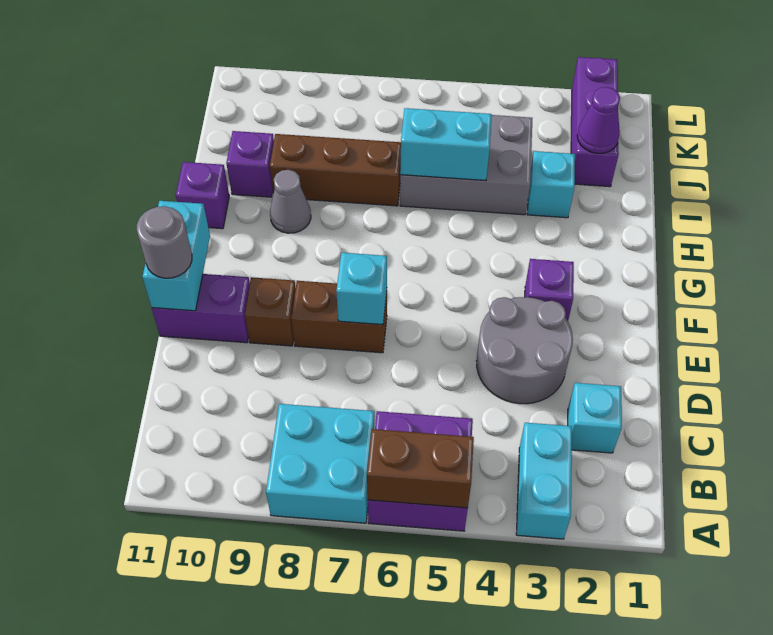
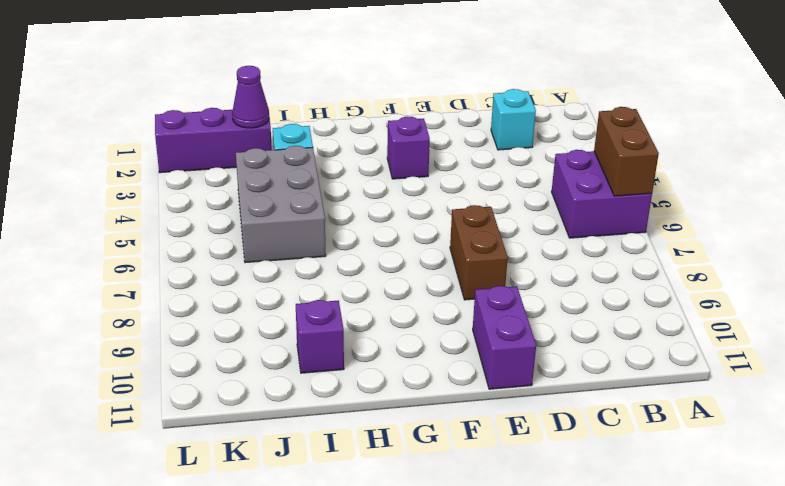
none -> cyan 1x2 brick [516,423,572,539]
none -> cyan 2x2 brick [266,404,375,523]
none -> grey 2x2 round brick [477,297,573,404]

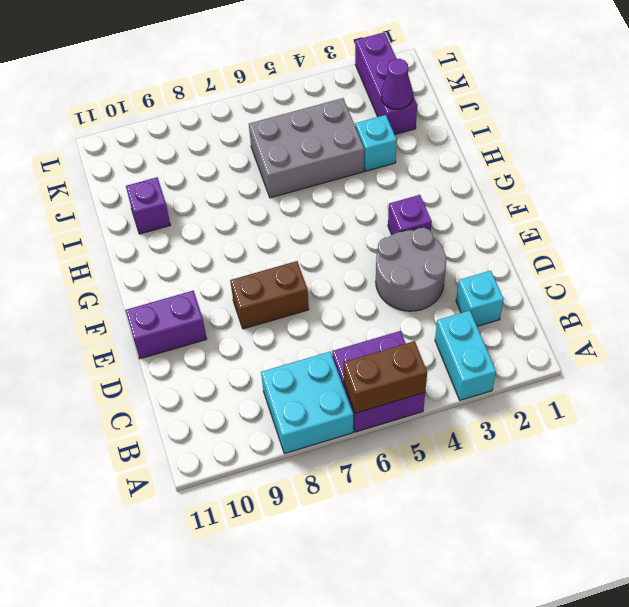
none -> brown 1x1 brick [245,277,296,346]
none -> grey 1x1 cone [270,170,311,233]
none -> purple 1x1 brick [176,162,229,229]

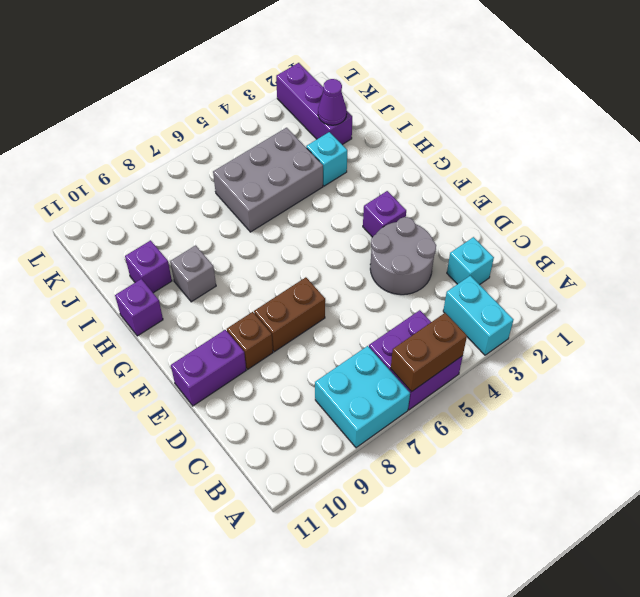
grey 1x1 brick [170,245,216,302] -> grey 1x1 cone [270,170,311,233]
none -> brown 1x3 brick [270,134,401,206]
none -> cyan 1x1 brick [336,253,387,325]
none -> cyan 1x2 brick [142,201,210,311]

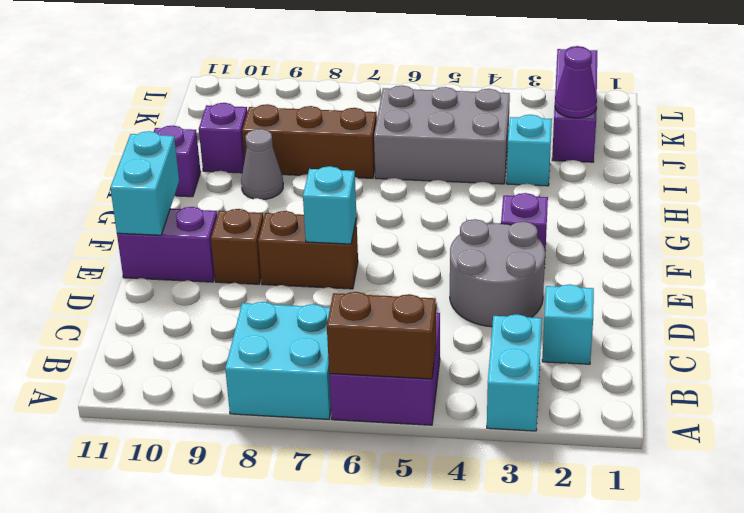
none -> cyan 1x2 brick [400,108,492,181]
none -> grey 1x1 round brick [137,206,192,278]

